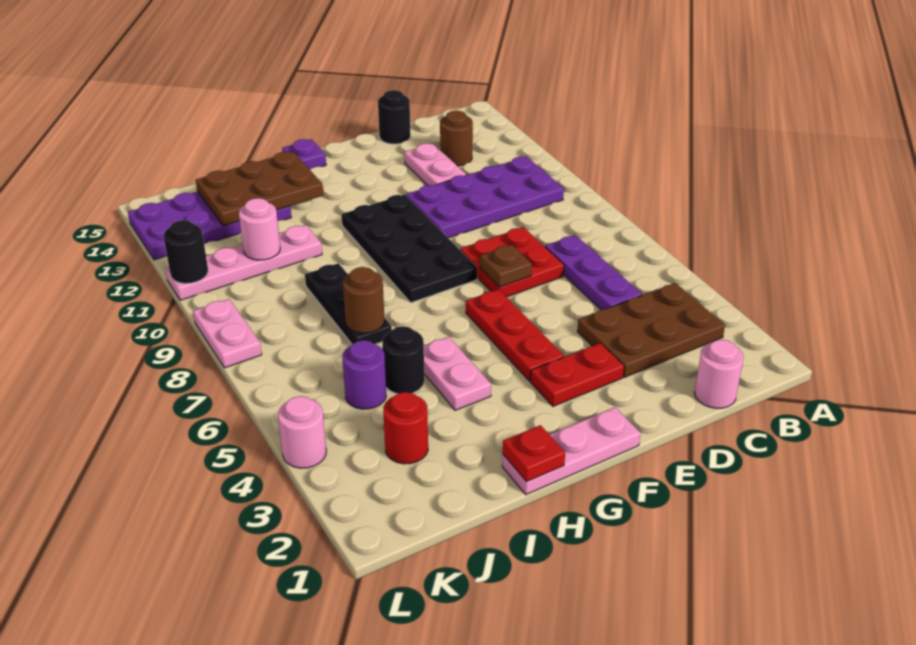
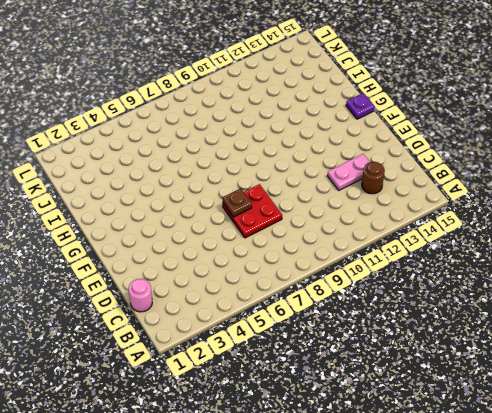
none -> brown 2x3 plate [577,283,725,377]
none -> purple 2x4 plate [406,157,564,238]
none -> purple 1x3 plate [545,235,642,310]

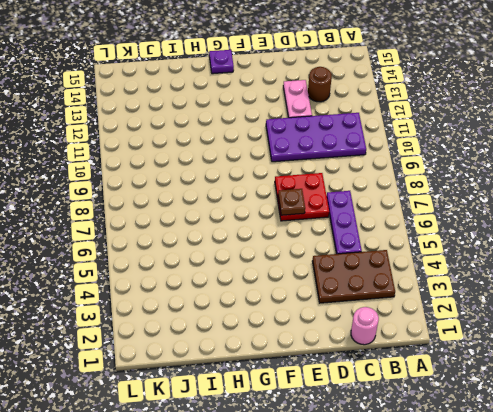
none -> black 1x1 round brick [378,90,411,144]
none -> red 1x2 plate [530,343,624,406]
none -> pink 1x3 plate [502,407,641,495]

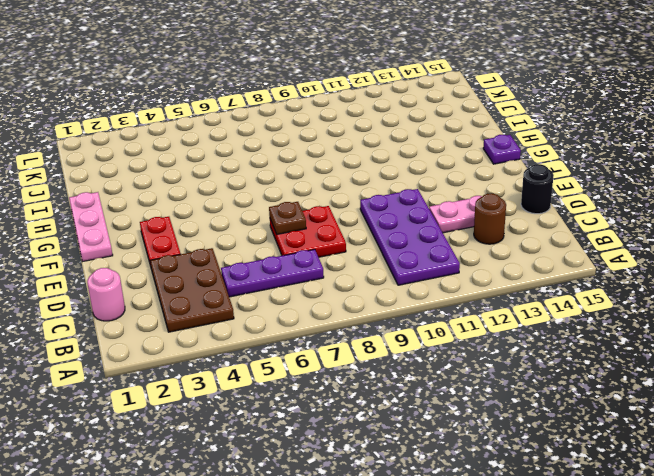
none -> red 1x3 plate [466,289,564,381]
none -> black 2x4 plate [342,194,477,303]
none -> pink 1x2 plate [424,337,491,410]

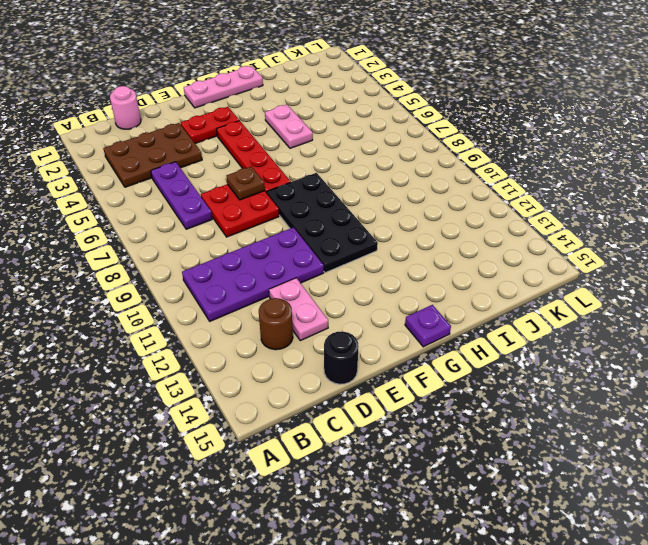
red 1x4 plate [217,121,291,193] -> red 1x3 plate [466,289,564,381]
none -> black 1x1 round brick [382,326,424,394]
none -> black 1x3 plate [305,263,392,344]
none -> pink 1x4 plate [165,225,322,300]

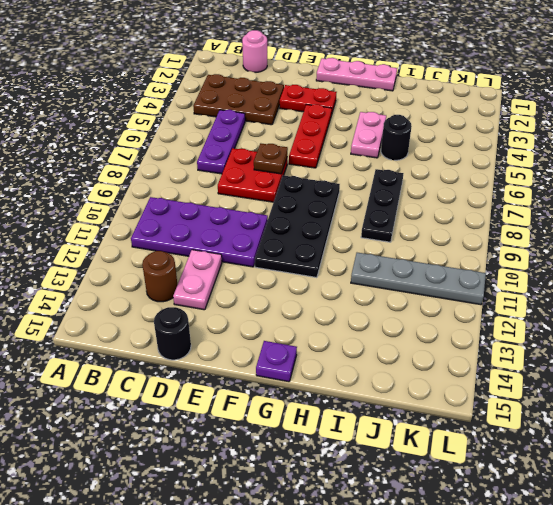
grey 1x4 plate [351,253,486,305] -> pink 1x4 plate [165,225,322,300]
none -> purple 2x4 plate [128,192,291,260]
none -> red 1x1 round brick [383,392,428,464]
none -> purple 1x1 round brick [342,340,386,409]

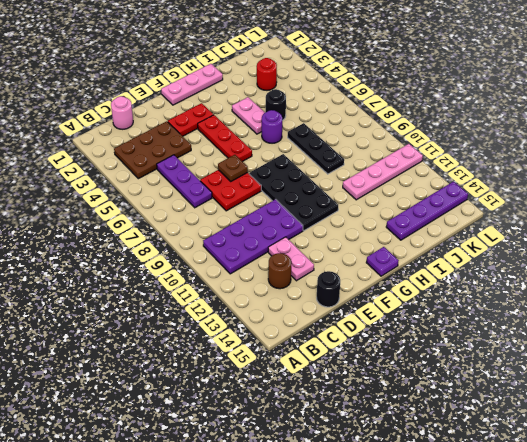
purple 1x1 round brick [262,110,282,143] -> purple 1x1 round brick moved to [342,340,386,409]
purple 1x4 plate [386,182,468,240] -> purple 2x4 plate [128,192,291,260]
none -> pink 1x1 round brick [278,396,326,468]
none -> pink 1x2 plate [193,299,262,368]
none -> red 1x1 plate [503,425,565,482]

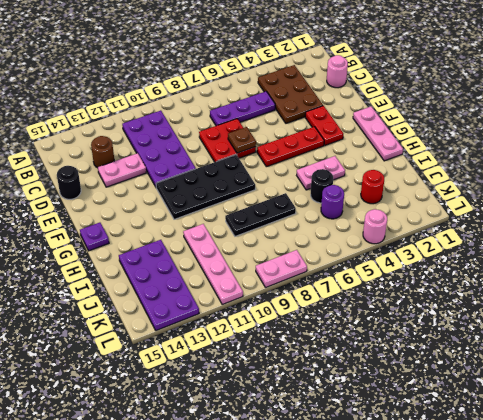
none -> red 1x1 plate [503,425,565,482]
none -> brown 2x3 plate [196,152,323,226]
none -> brown 1x1 round brick [343,267,385,333]

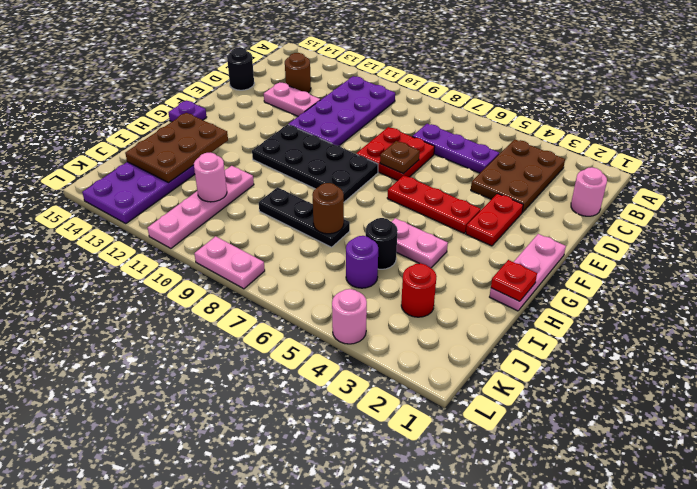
none -> black 1x1 round brick [163,220,208,284]

